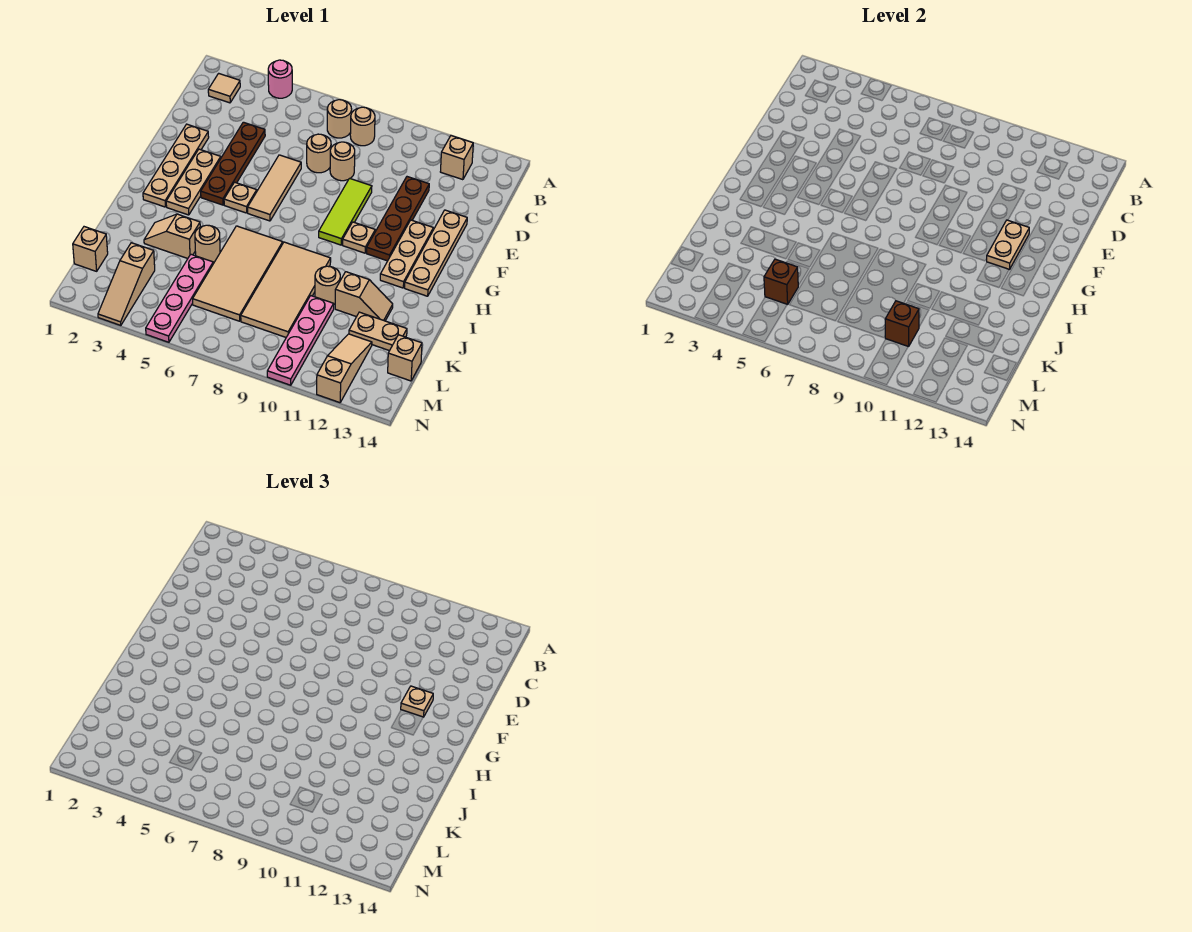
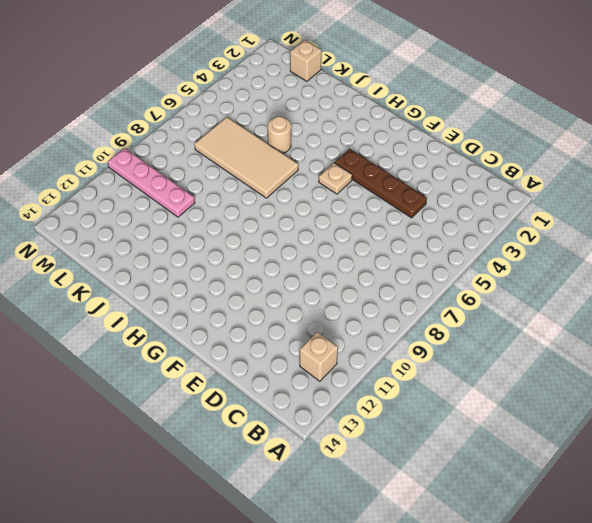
none -> pink 1x1 round brick [268,60,292,98]
none -> tan 1x1 tile [208,73,240,103]
none -> tan 1x1 round brick [327,100,352,138]
none -> tan 1x1 round brick [350,107,375,146]

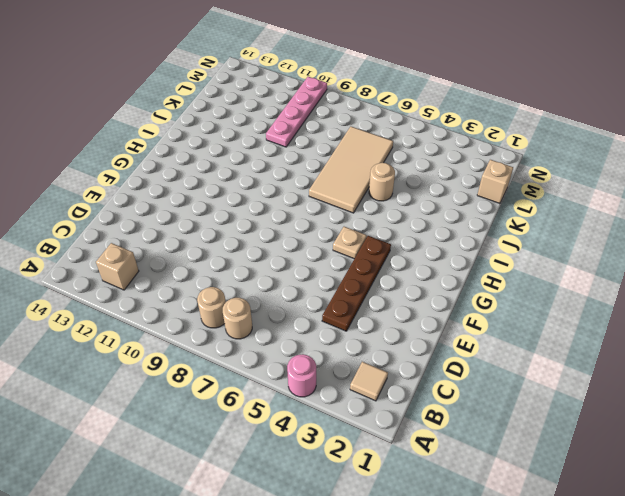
none -> tan 1x1 round brick [307,134,331,173]
none -> tan 1x1 round brick [330,142,355,181]
none -> brown 1x4 plate [367,177,429,261]
none -> tan 1x4 plate [143,124,209,207]

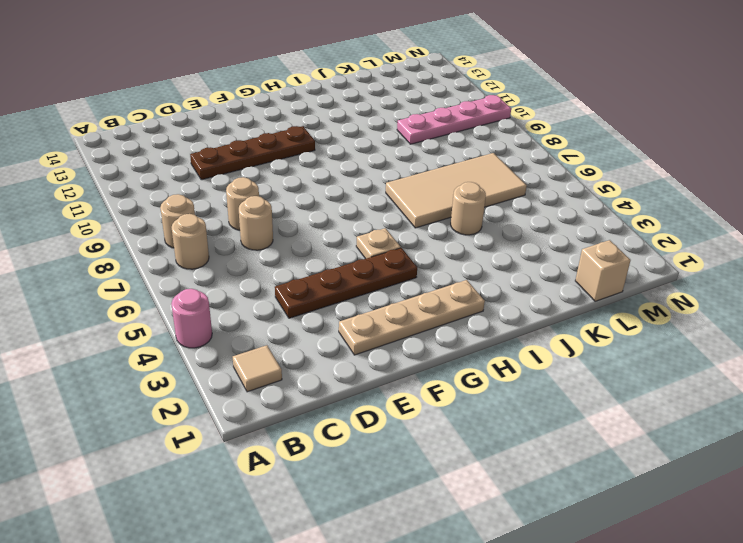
none -> tan 1x1 brick [440,136,473,180]
none -> tan 1x3 tile [248,155,301,221]
none -> lime 1x3 tile [319,178,372,245]
none -> tan 1x4 plate [405,210,467,296]

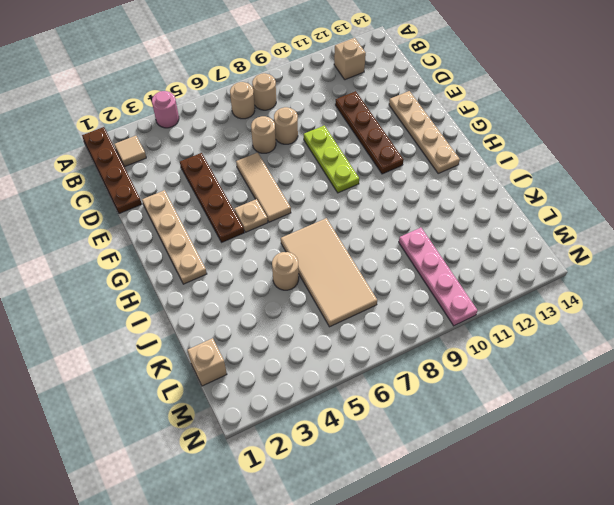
brown 1x4 plate [82,127,142,214] -> none
lime 1x3 plate [304,126,359,193] -> lime 1x3 tile [319,178,372,245]
none -> tan 1x3 plate [166,149,221,215]
none -> tan 1x3 plate [380,220,433,288]
none -> tan 1x1 plate [343,222,375,253]
none -> tan 2x4 tile [241,242,331,337]

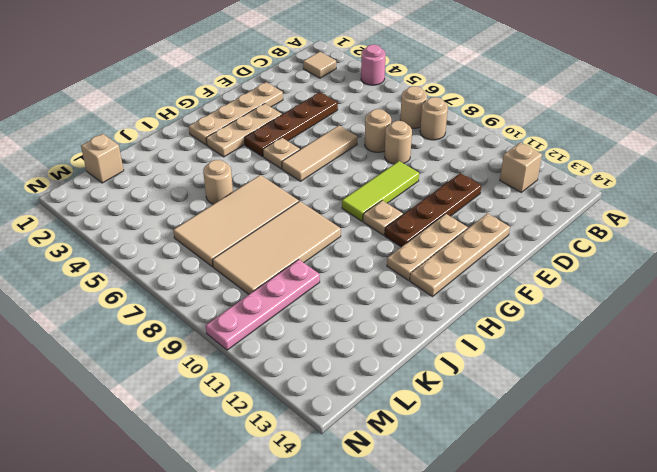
none -> tan 1x2 slope [144,214,200,258]
none -> tan 1x1 round brick [315,266,340,304]
none -> tan 1x2 slope [335,272,393,321]
none -> pink 1x4 plate [146,254,213,342]

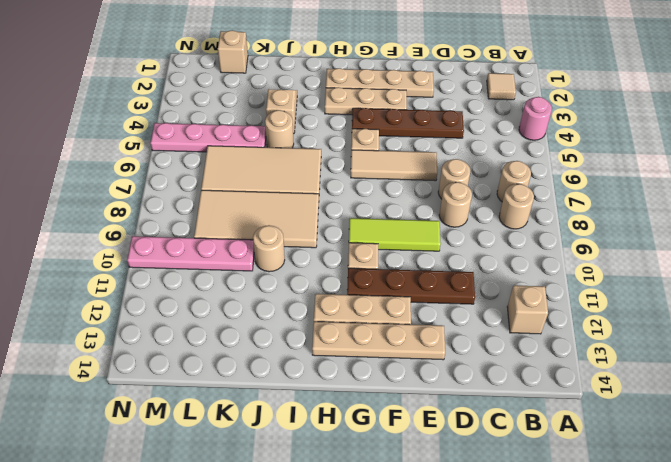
none -> tan 1x2 slope [335,272,393,321]
none -> tan 1x2 plate [349,312,407,351]
none -> tan 1x3 slope [98,243,155,325]
none -> tan 1x3 slope [317,334,372,403]

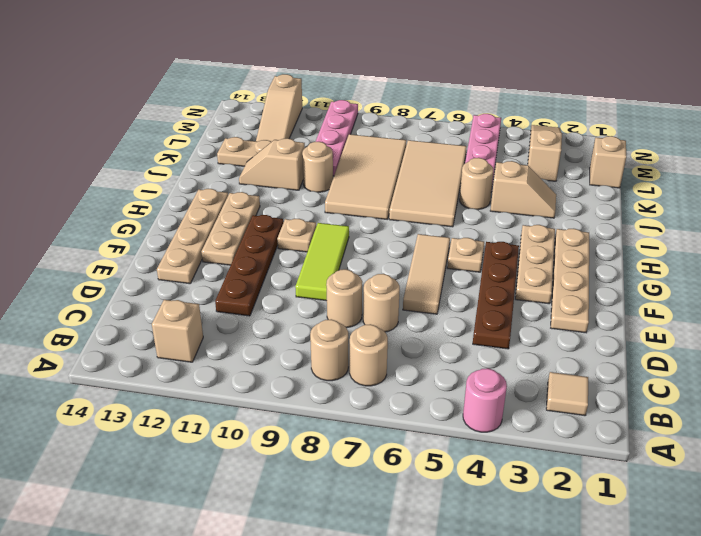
none -> tan 1x1 brick [388,335,422,381]
none -> tan 1x2 plate [987,220,1029,270]
none -> brown 1x1 brick [764,259,799,304]
none -> brown 1x1 brick [885,301,919,347]

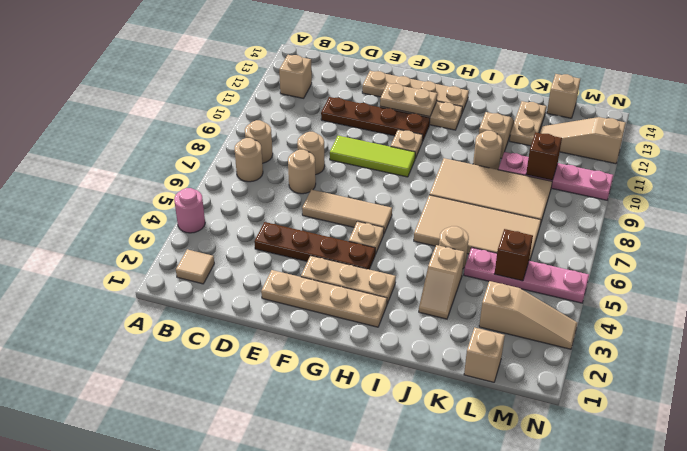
none -> tan 1x1 plate [401,686,433,717]

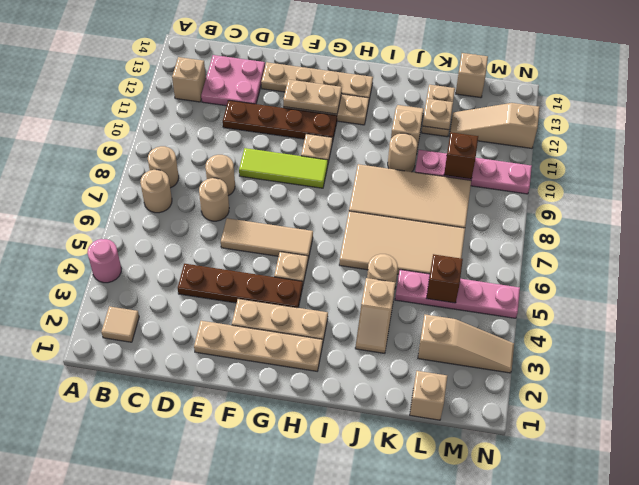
pink 2x2 plate [201,55,265,106] -> none
tan 1x1 plate [422,99,453,130] -> tan 1x1 plate moved to [401,686,433,717]

